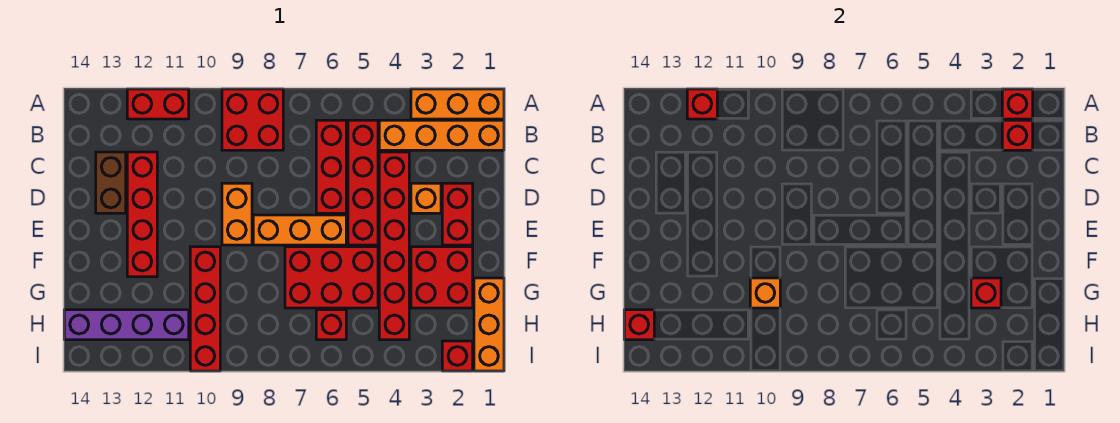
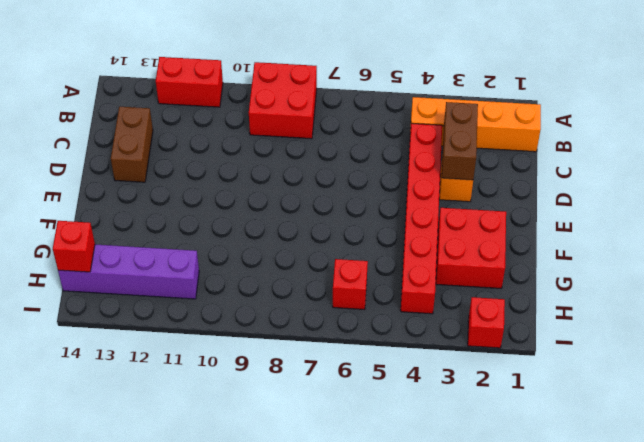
brown 1x2 brick [442,102,478,180] -> none
none -> orange 1x3 brick [411,89,504,119]
none -> red 1x4 brick [348,120,378,245]
none -> red 1x3 brick [316,120,346,213]

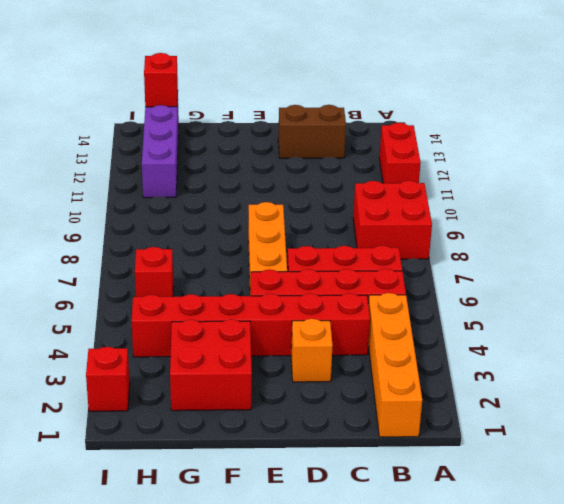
none -> orange 1x3 brick [411,89,504,119]
none -> red 1x4 brick [127,152,157,277]
none -> red 1x2 brick [442,183,473,245]

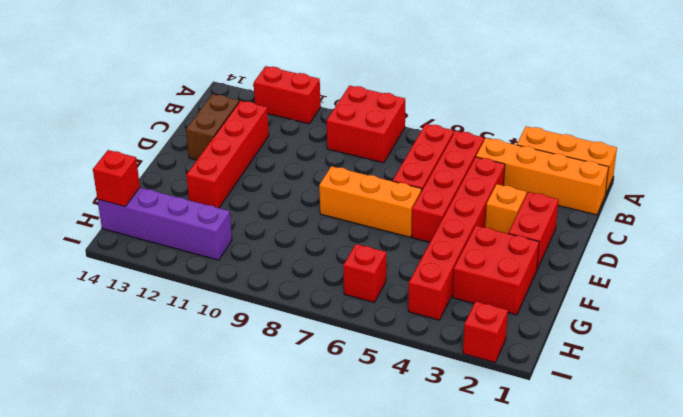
none -> orange 1x2 brick [222,183,252,245]
none -> red 2x3 brick [285,247,378,308]
none -> red 1x4 brick [190,247,220,371]

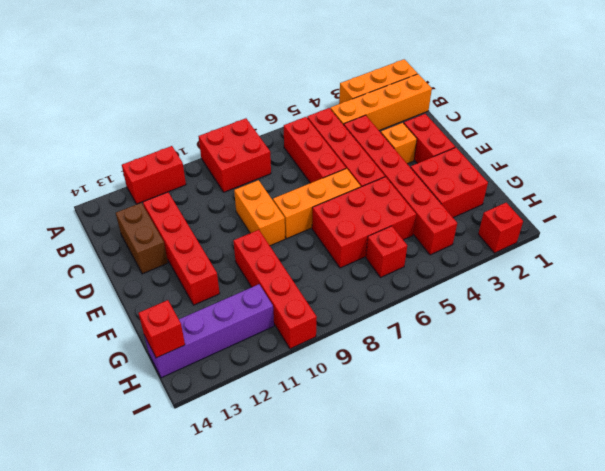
none -> orange 1x3 brick [474,278,504,371]
none -> red 1x1 brick [1002,89,1033,119]
none -> red 1x1 brick [687,89,717,119]

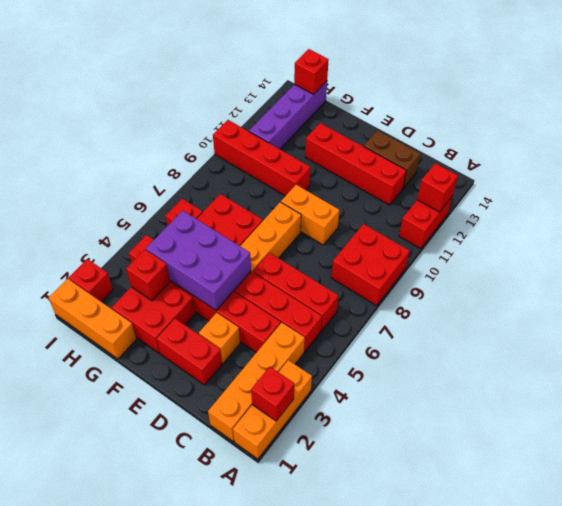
purple 2x3 brick [146,211,251,310] -> none
none -> red 1x1 brick [1002,120,1033,150]
none -> orange 1x1 brick [750,278,780,308]

